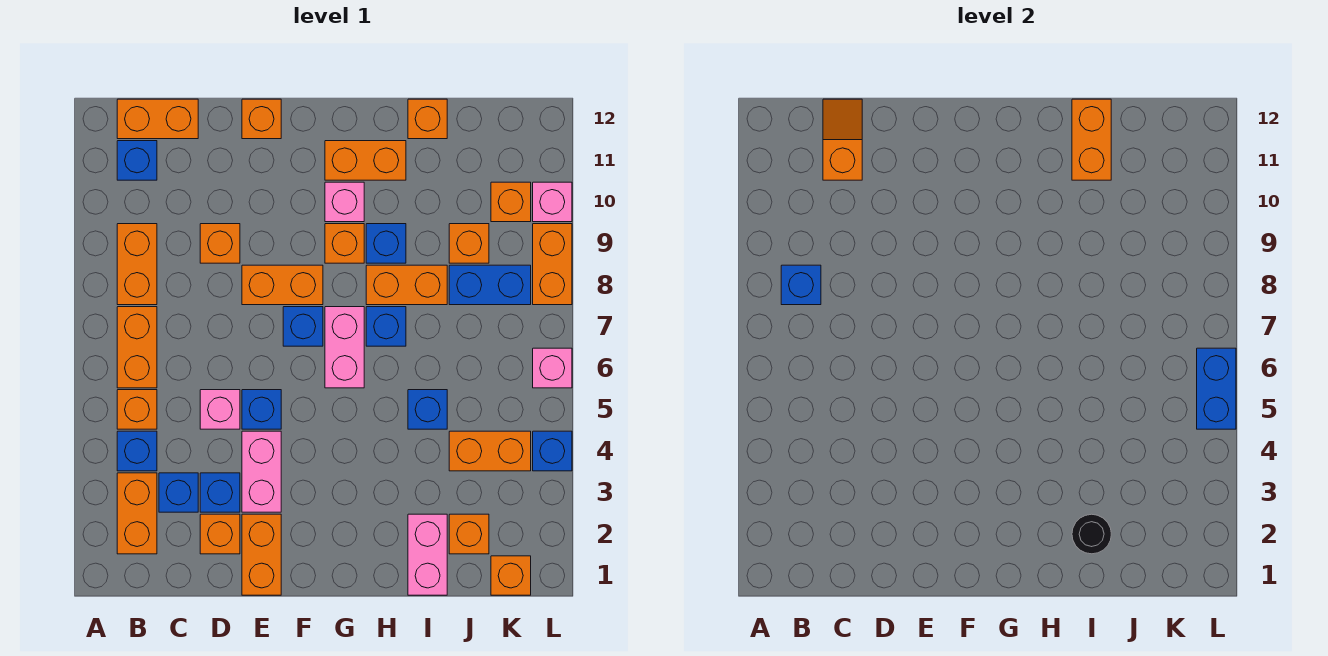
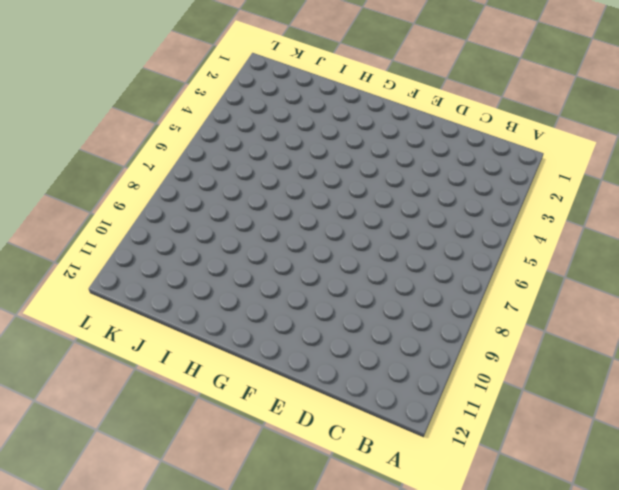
none -> orange 1x2 brick [117,473,157,554]
none -> blue 1x1 brick [117,431,157,471]
none -> orange 1x1 brick [117,390,157,429]
none -> orange 1x2 brick [117,307,157,388]

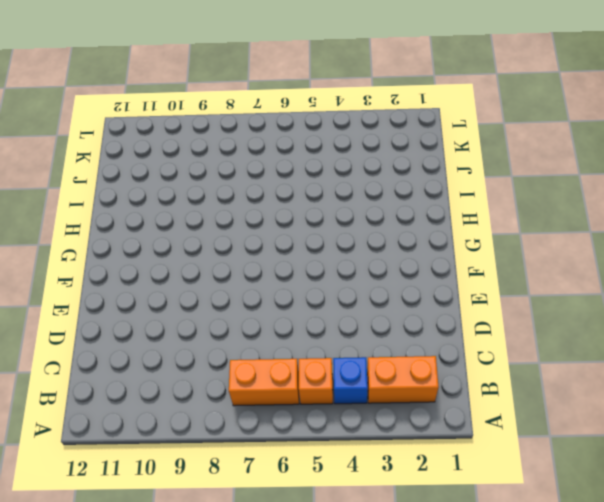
none -> orange 1x2 brick [117,224,157,305]
none -> blue 1x1 brick [117,141,157,180]
none -> orange 1x2 brick [117,99,198,139]
none -> blue 1x1 brick [159,473,198,512]

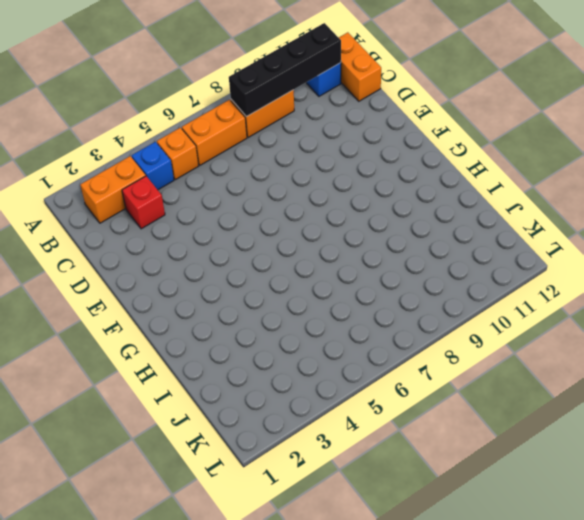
black 1x4 brick [229,23,341,117] -> blue 1x1 brick [781,265,821,305]
red 1x1 brick [122,176,165,229] -> blue 1x1 brick [159,473,198,512]
none -> orange 1x1 brick [200,514,240,554]
none -> blue 1x1 brick [200,473,240,512]
none -> pink 1x1 brick [200,390,240,429]
none -> orange 1x1 brick [200,224,240,263]

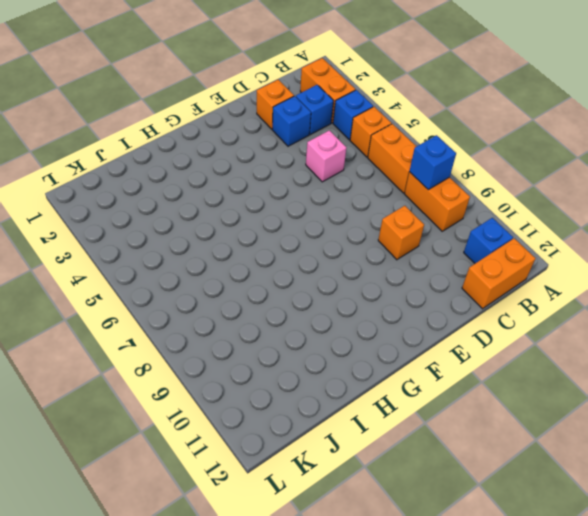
none -> orange 1x2 brick [242,514,281,595]
none -> pink 1x2 brick [242,431,281,512]
none -> blue 1x1 brick [242,390,281,429]
none -> orange 1x2 brick [242,265,323,305]

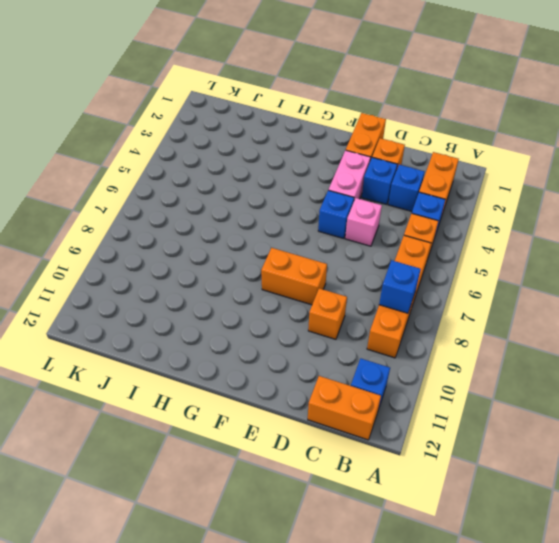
none -> orange 1x1 brick [242,99,281,139]
none -> blue 1x1 brick [283,307,323,346]
none -> pink 1x2 brick [325,307,364,388]
none -> orange 1x1 brick [325,224,364,263]

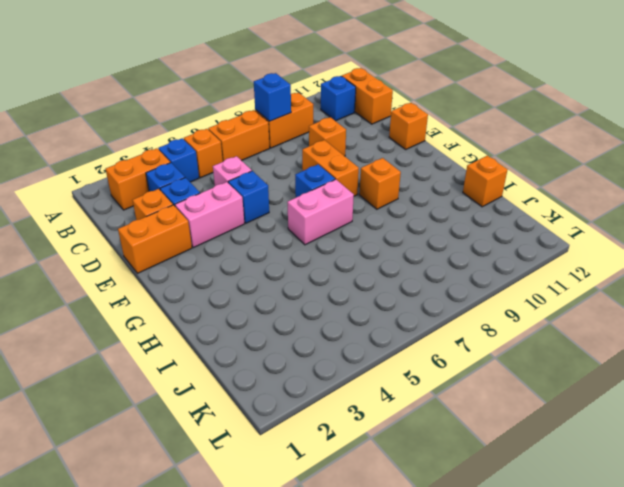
none -> pink 1x1 brick [325,182,364,222]
none -> orange 1x2 brick [325,141,406,180]
none -> blue 1x1 brick [366,307,406,346]
none -> orange 1x2 brick [366,265,447,305]

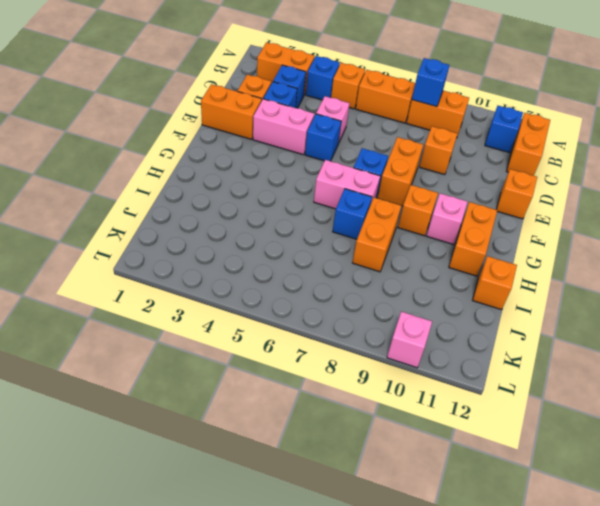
none -> blue 1x1 brick [366,224,406,263]
none -> pink 1x2 brick [408,514,447,595]
none -> blue 1x1 brick [408,390,447,429]
none -> orange 1x1 brick [449,514,489,554]

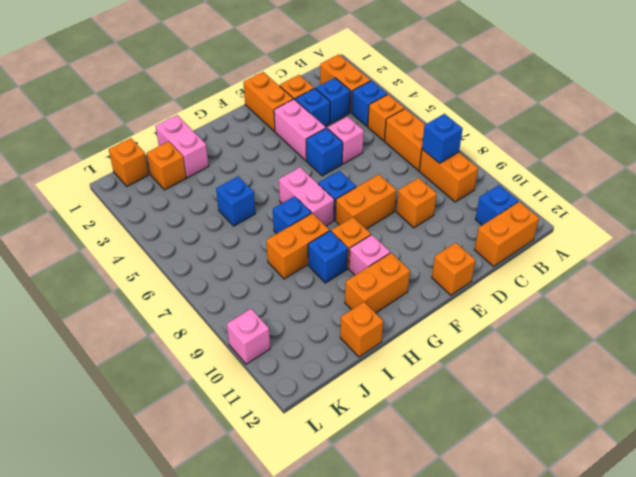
none -> orange 1x2 brick [449,431,531,471]
none -> blue 1x2 brick [449,265,531,305]
none -> orange 1x1 brick [449,224,489,263]
none -> orange 1x1 brick [491,182,531,222]

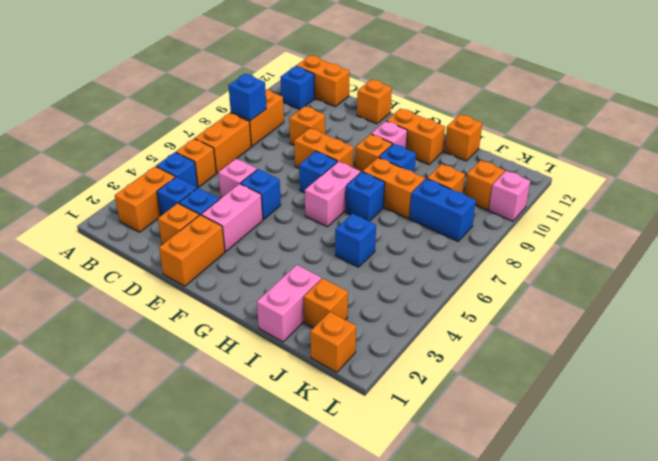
none -> orange 1x2 brick [449,431,531,471]
none -> blue 1x1 brick [533,431,572,471]
none -> pink 1x1 brick [533,348,572,388]
none -> orange 1x2 brick [533,224,572,305]

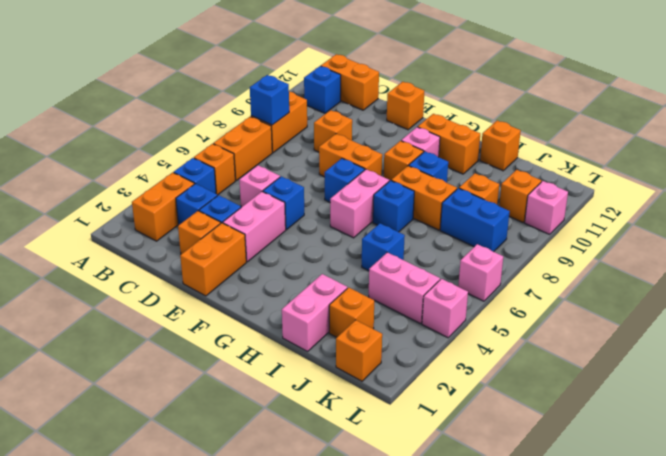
pink 1x2 brick [369,252,440,324] -> orange 1x2 brick [449,431,531,471]
pink 1x1 brick [422,279,468,338] -> blue 1x1 brick [533,431,572,471]
none -> orange 1x2 brick [533,224,572,305]
none -> orange 1x2 slope [823,99,862,180]
none -> black 1x1 round brick [1072,514,1111,554]
none -> orange 1x2 brick [1072,99,1111,180]

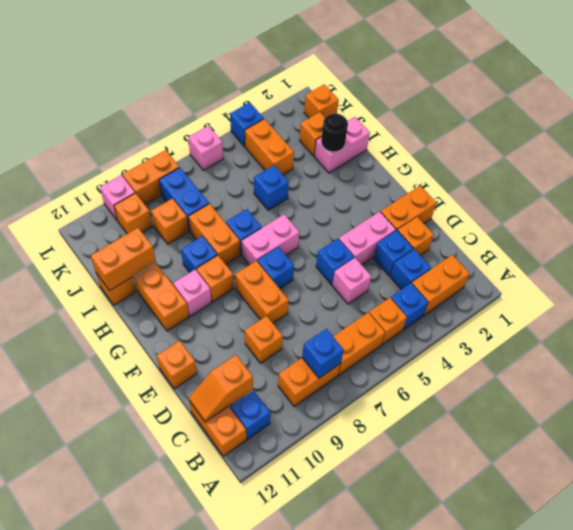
none -> blue 1x2 brick [1197,348,1236,429]

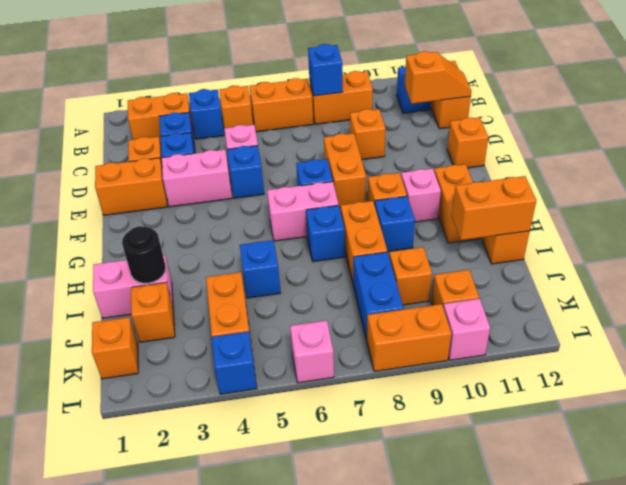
none -> blue 1x2 brick [1197,348,1236,429]

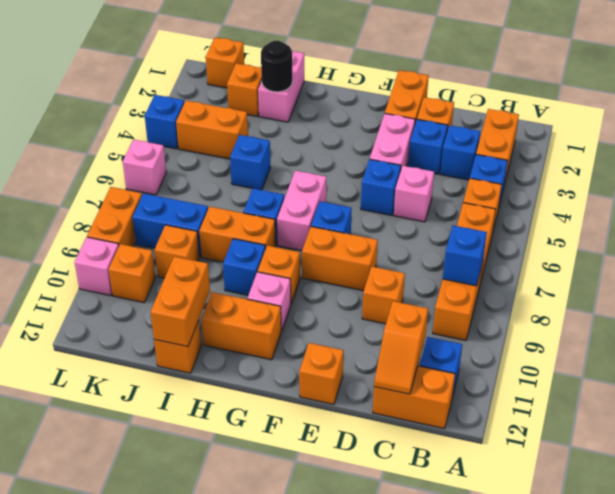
none -> blue 1x2 brick [1197,348,1236,429]

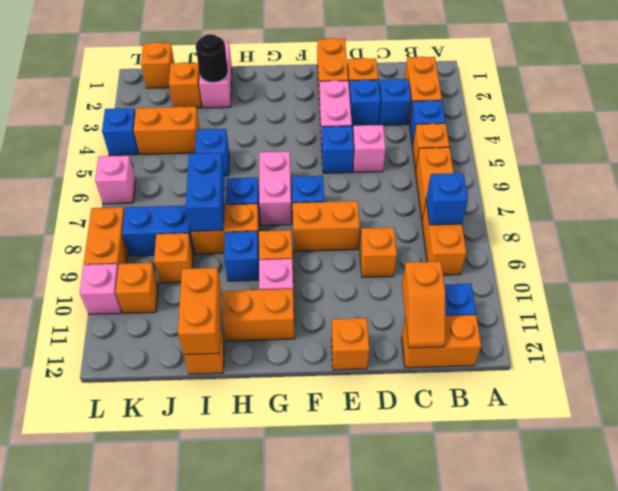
blue 1x2 brick [186,153,225,231] -> blue 1x2 brick moved to [1197,348,1236,429]

